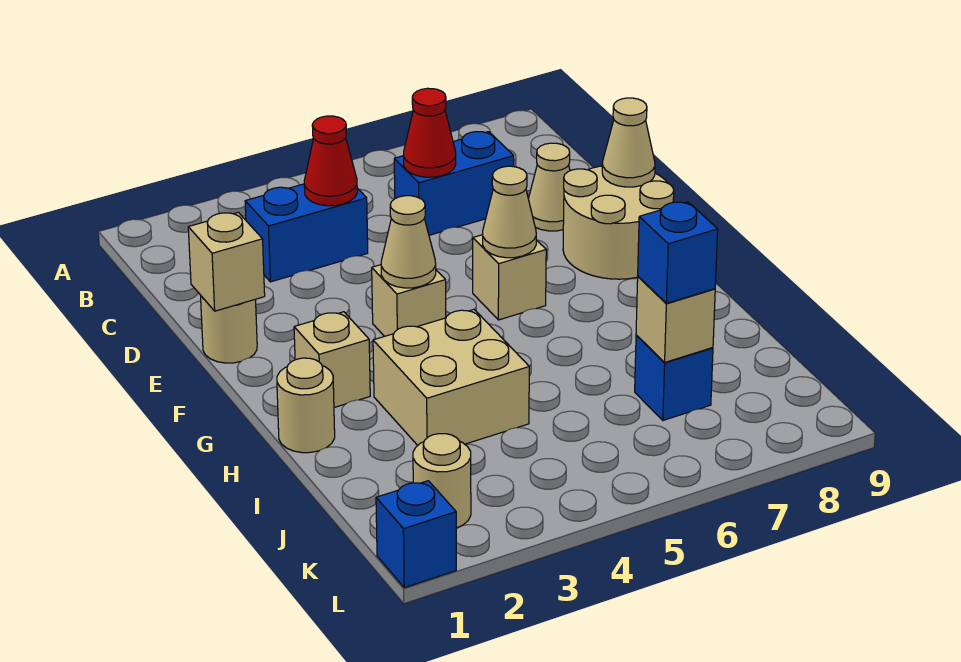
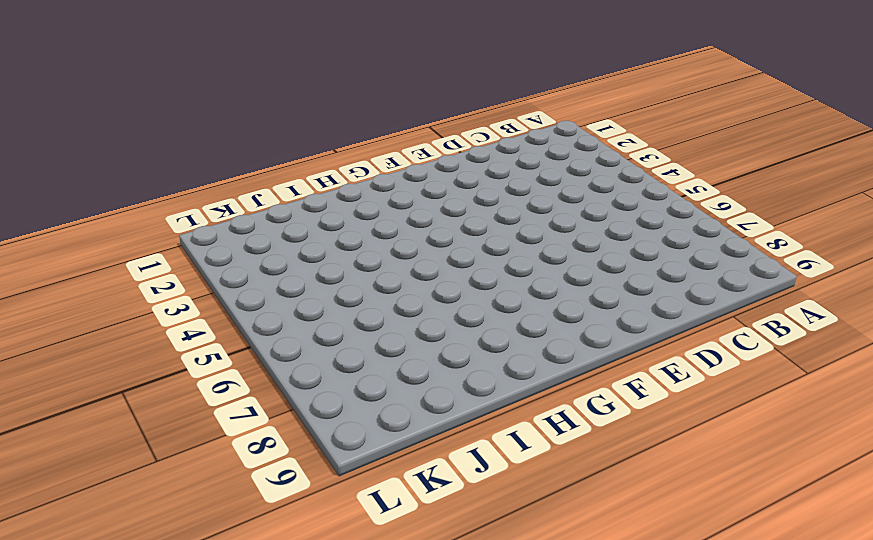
none -> blue 1x2 brick [245,184,368,282]
none -> blue 1x2 brick [394,132,514,235]
none -> tan 1x1 cone [528,143,570,231]

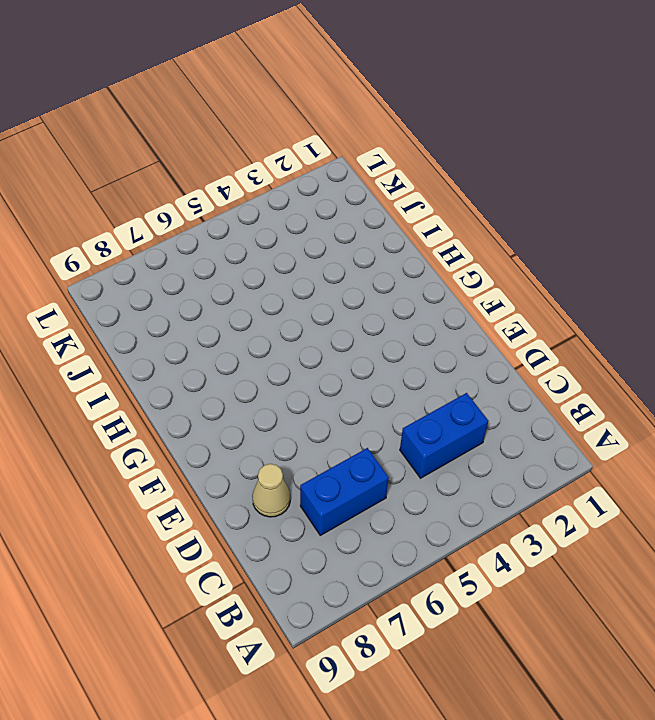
none -> tan 1x1 round brick [201,296,257,363]
none -> tan 2x2 round brick [563,166,674,279]
none -> tan 1x1 brick [372,265,446,336]

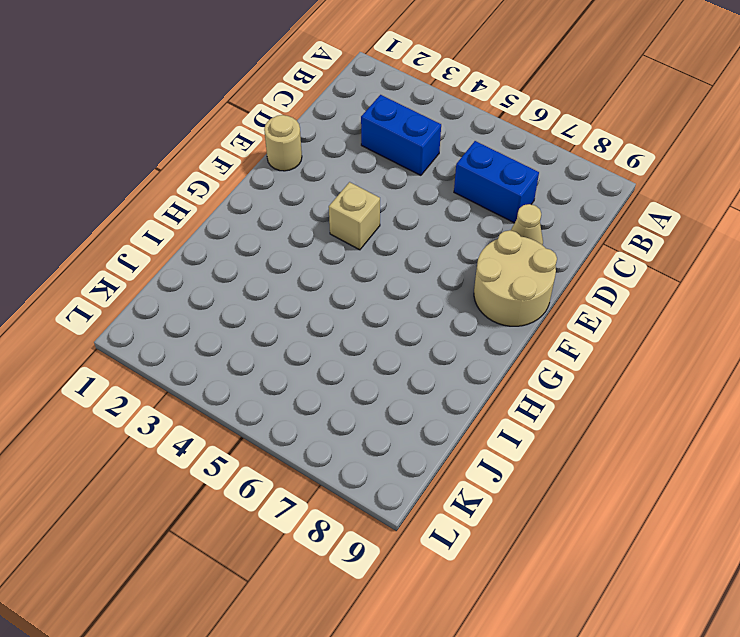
none -> tan 1x1 brick [473,235,546,320]
none -> tan 1x1 brick [294,312,370,408]
none -> tan 1x1 round brick [277,358,335,453]

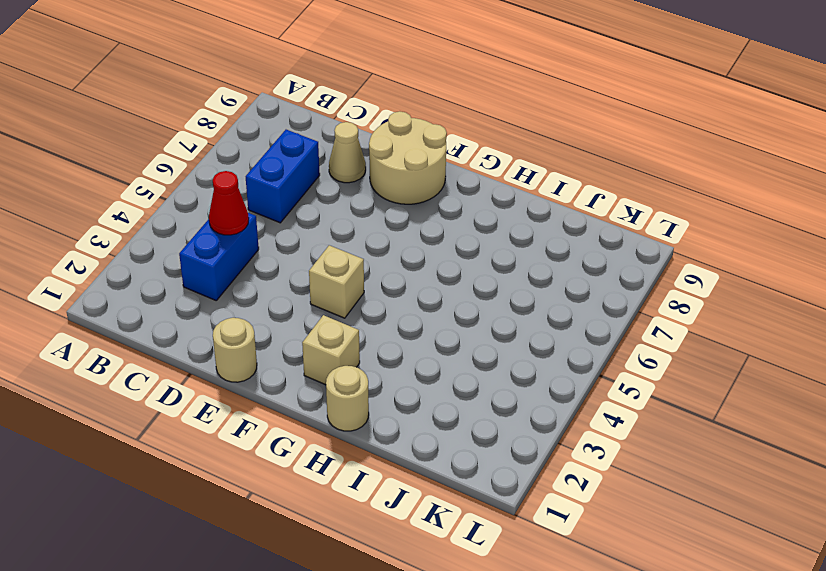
none -> tan 1x1 brick [473,235,546,320]
none -> tan 2x2 brick [373,310,529,445]
none -> blue 1x1 brick [635,335,713,420]

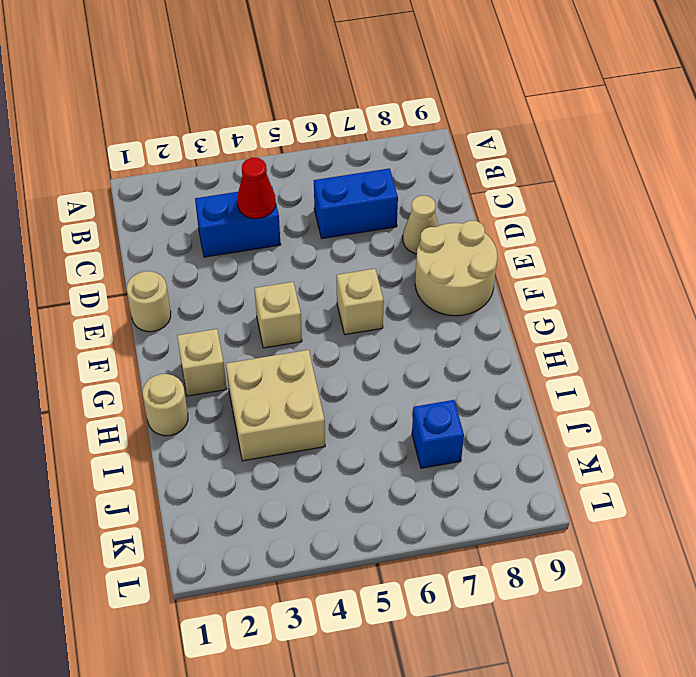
none -> tan 1x1 round brick [413,434,471,528]
none -> blue 1x1 brick [376,481,456,588]
none -> red 1x1 cone [404,88,456,177]

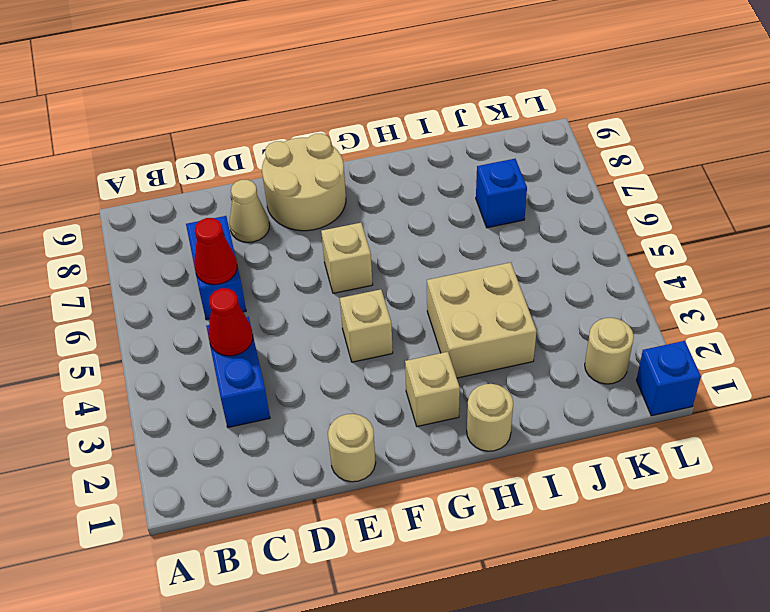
none -> tan 1x1 brick [188,212,265,311]
none -> tan 1x1 cone [602,98,655,187]
none -> tan 1x1 cone [381,196,436,288]

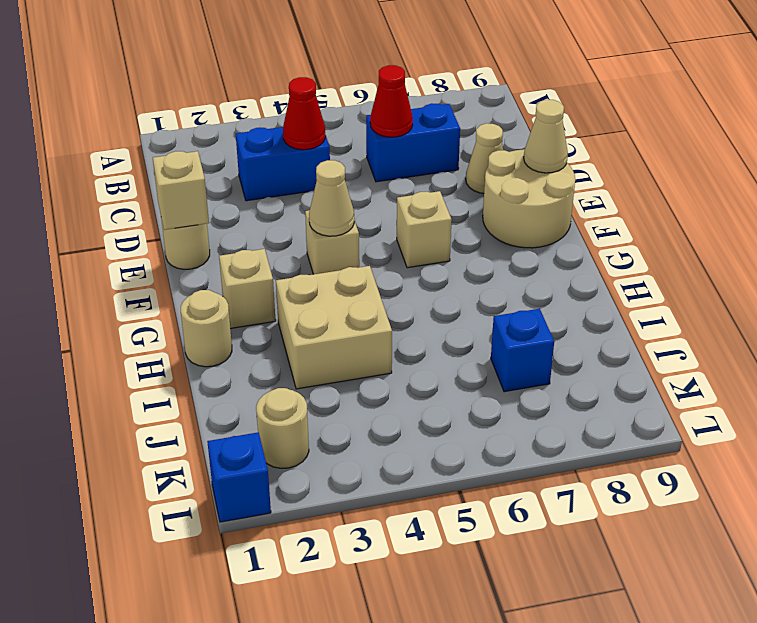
none -> tan 1x1 cone [483,166,536,258]
none -> tan 1x1 brick [636,277,715,363]
none -> blue 1x1 brick [638,202,718,303]

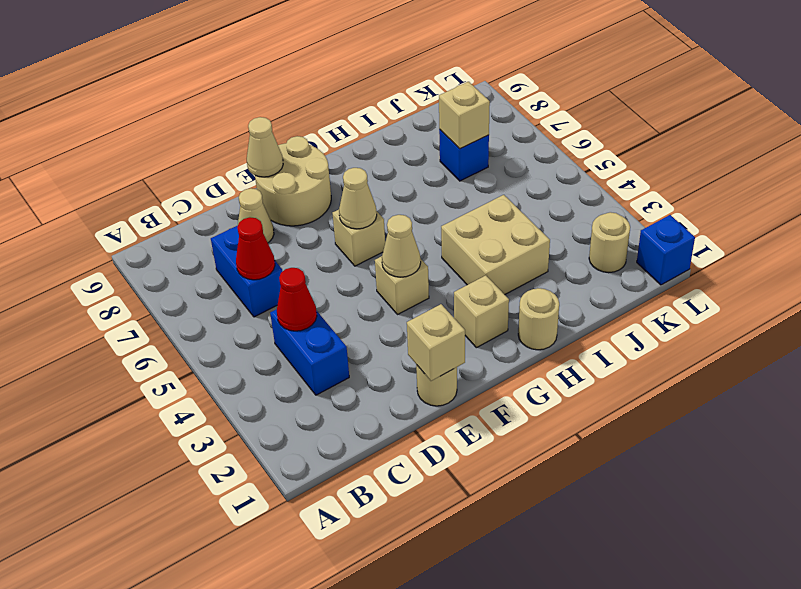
none -> blue 1x1 brick [638,202,718,303]

